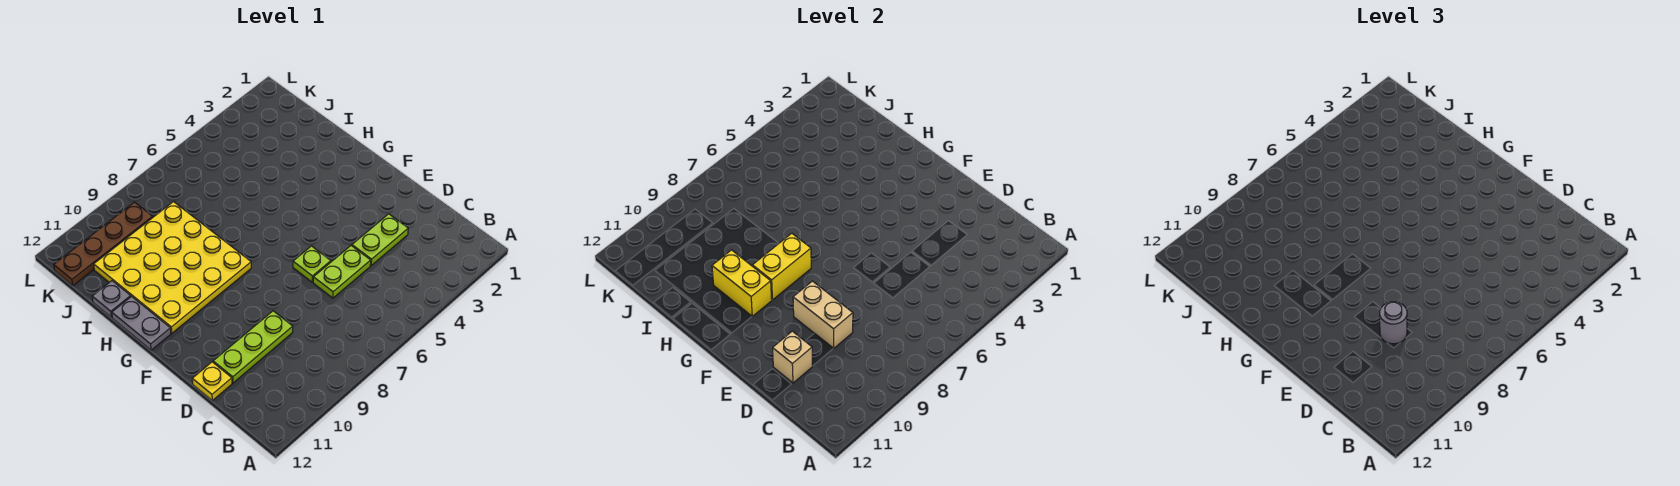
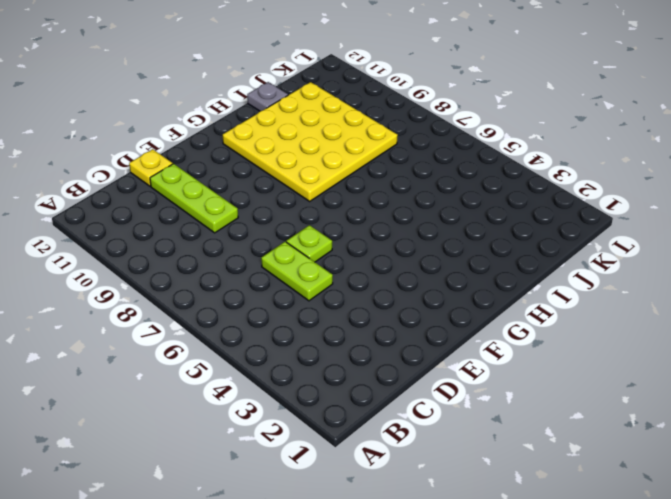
none -> lime 1x2 plate [352,214,408,265]
none -> grey 1x2 plate [112,297,171,350]
none -> brown 1x4 plate [54,202,153,286]

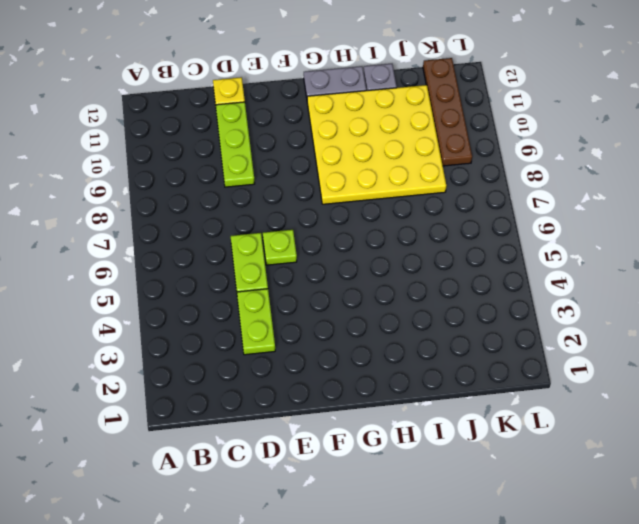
none -> tan 1x2 brick [793,281,853,348]
none -> tan 1x1 brick [773,331,813,383]
none -> yellow 1x2 brick [753,233,811,300]

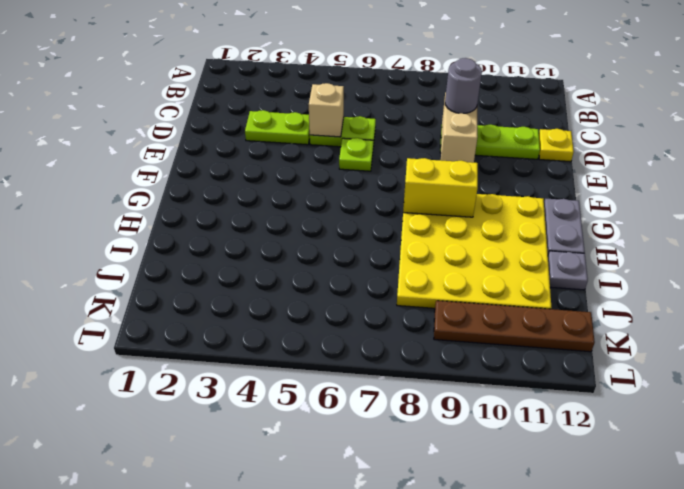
tan 1x1 brick [309,83,344,137] -> tan 1x1 brick moved to [773,331,813,383]
none -> yellow 1x2 brick [712,250,772,316]

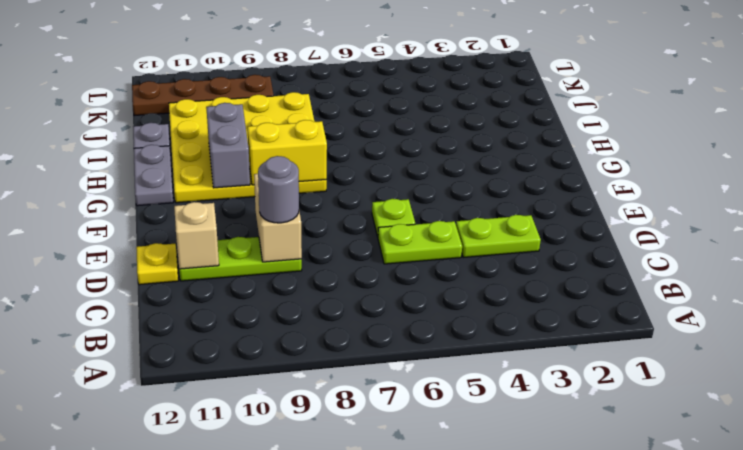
grey 1x2 brick [206,103,250,188] -> yellow 1x2 brick [712,250,772,316]

